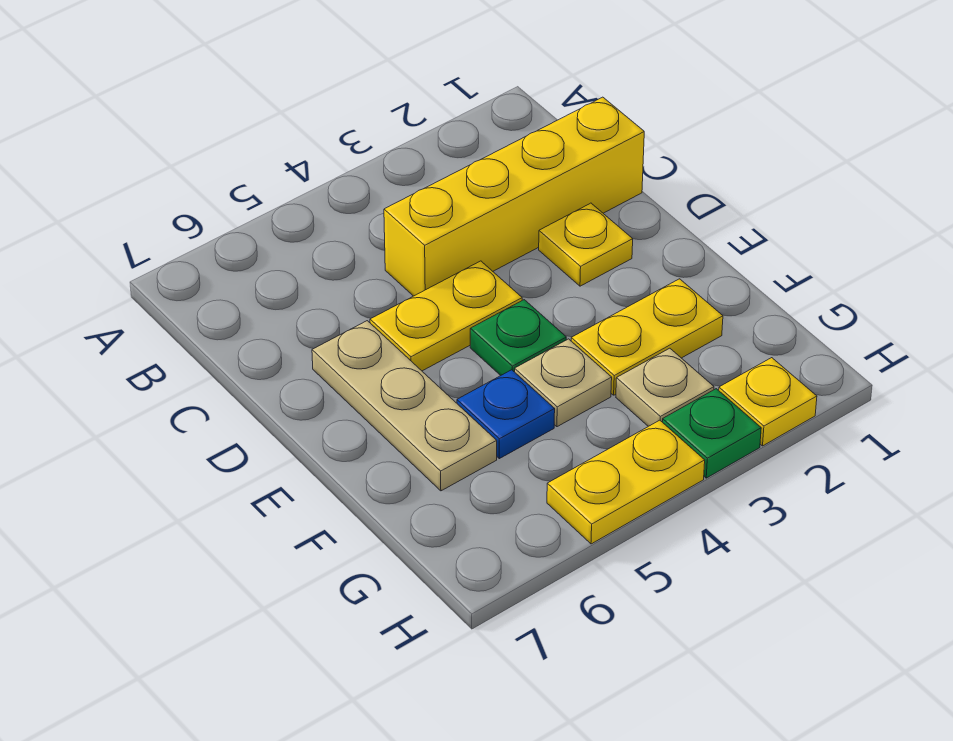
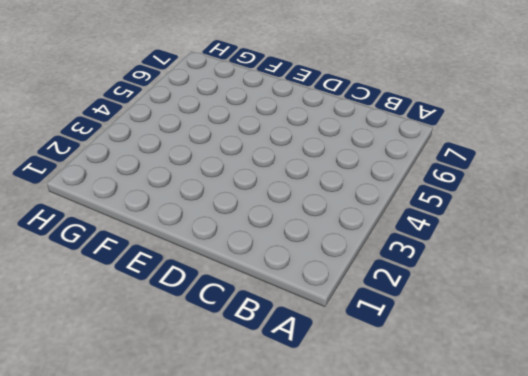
none -> yellow 1x4 brick [384,97,644,296]
none -> yellow 1x1 plate [539,203,633,286]
none -> yellow 1x2 plate [370,261,522,371]

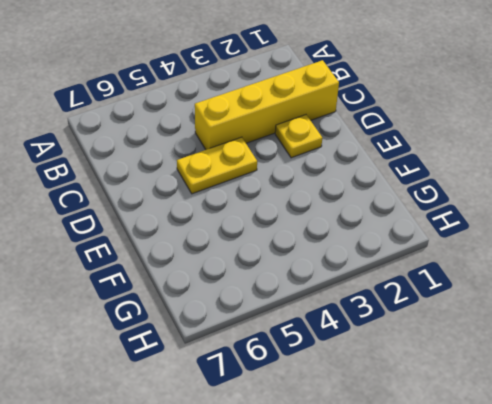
none -> tan 1x3 plate [312,321,497,491]
none -> green 1x1 plate [470,300,566,376]
none -> yellow 1x2 plate [571,279,723,395]

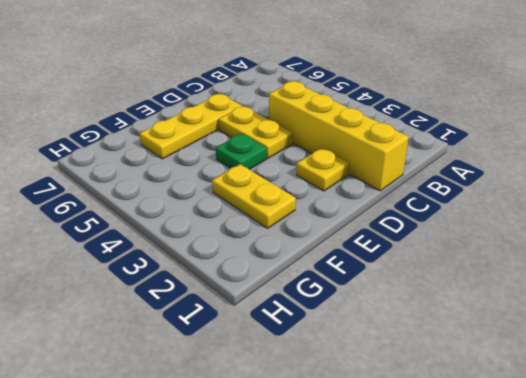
yellow 1x3 plate [140,94,242,159] -> tan 1x3 plate [312,321,497,491]
none -> tan 1x1 plate [515,339,612,427]
none -> blue 1x1 plate [457,370,555,459]
none -> tan 1x1 plate [616,348,714,426]

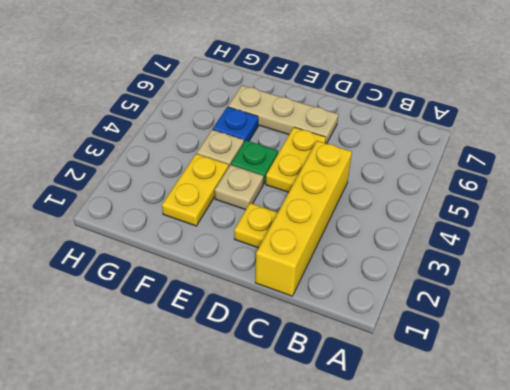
tan 1x1 plate [215,165,264,210] -> tan 1x1 plate moved to [616,348,714,426]
none -> yellow 1x1 plate [719,358,817,446]
none -> green 1x1 plate [663,389,761,478]
none -> yellow 1x2 plate [547,420,705,544]

